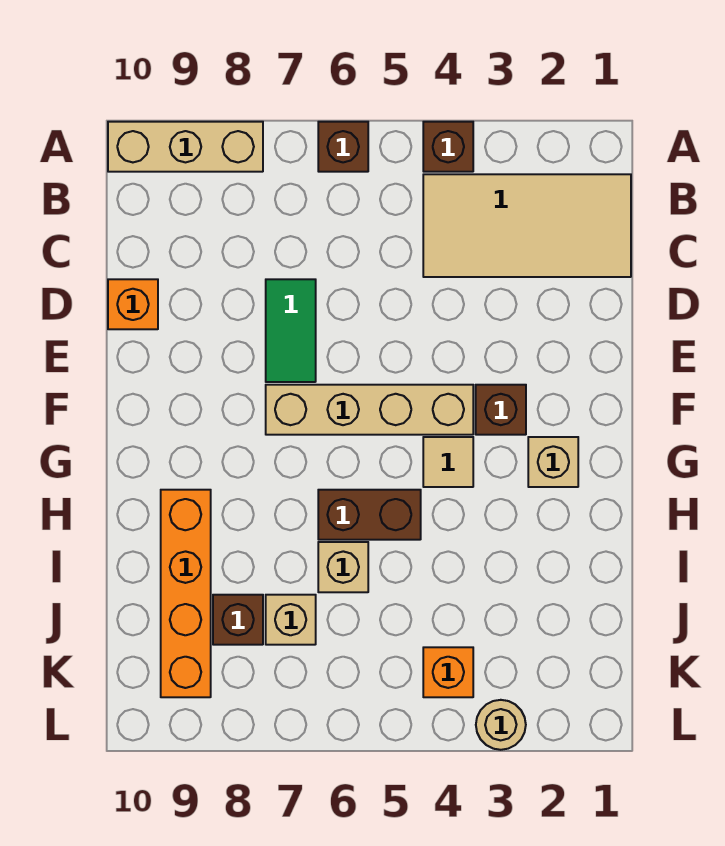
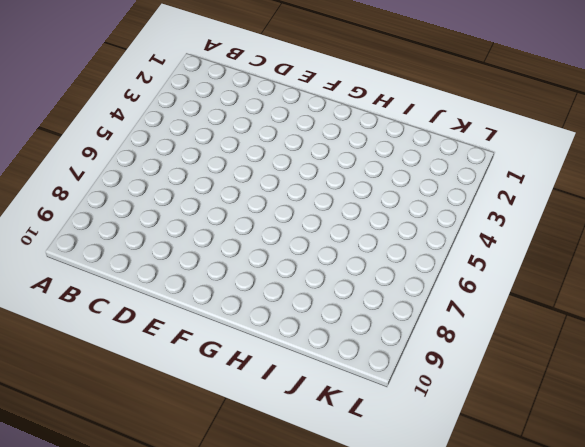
none -> brown 1x1 brick [423,122,473,172]
none -> brown 1x1 brick [318,122,368,172]
none -> tan 1x3 brick [108,122,263,172]

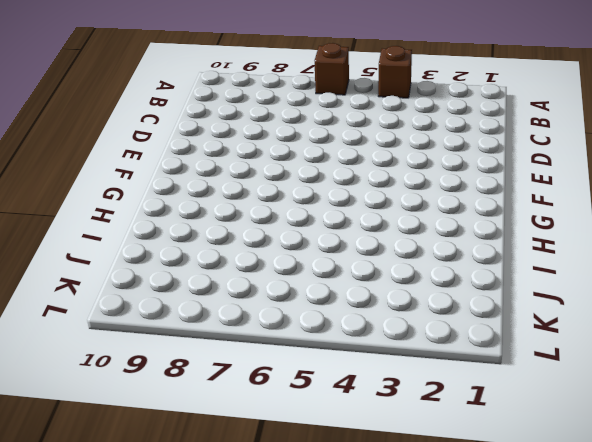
none -> tan 1x3 brick [108,122,263,172]
none -> tan 2x4 tile [423,174,631,277]
none -> green 1x2 tile [266,279,316,382]

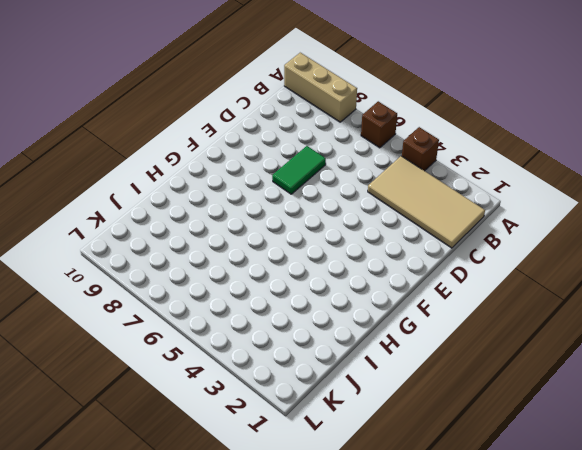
none -> orange 1x1 brick [108,279,158,329]
none -> brown 1x1 brick [476,385,526,435]
none -> tan 1x4 brick [266,385,473,435]

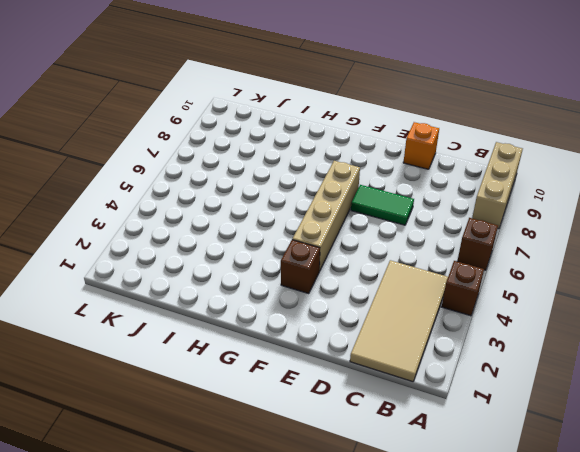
none -> tan 1x1 brick [528,437,578,487]
none -> tan 1x1 tile [423,437,473,487]
none -> brown 1x2 brick [318,490,421,540]

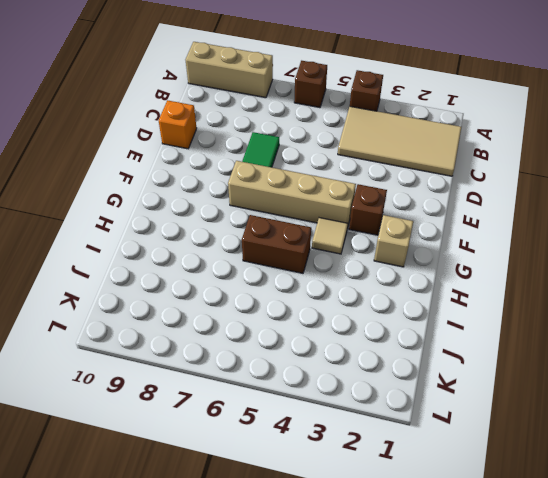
none -> orange 1x4 brick [161,490,211,697]
none -> tan 1x1 brick [318,542,368,592]
none -> tan 1x1 brick [266,595,316,645]

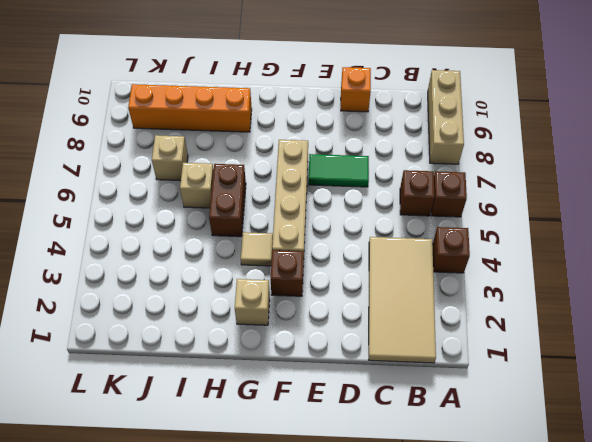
brown 1x1 brick [400,170,435,216] -> brown 1x1 brick moved to [213,595,263,645]
none -> orange 1x1 brick [423,647,473,697]
none -> tan 1x1 round brick [476,700,526,750]

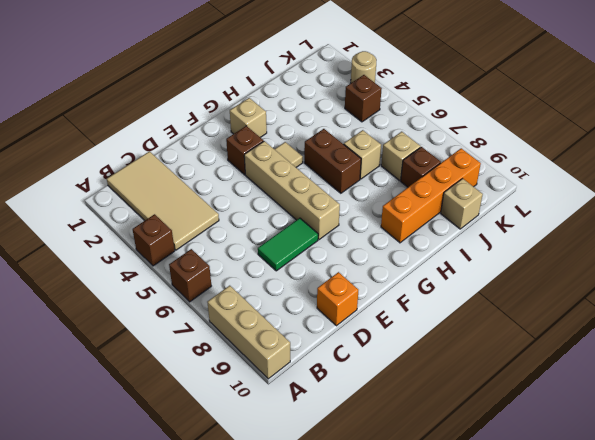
tan 1x1 brick [441,179,483,229] -> none
brown 1x1 brick [345,75,382,122] -> orange 1x1 brick [423,647,473,697]

